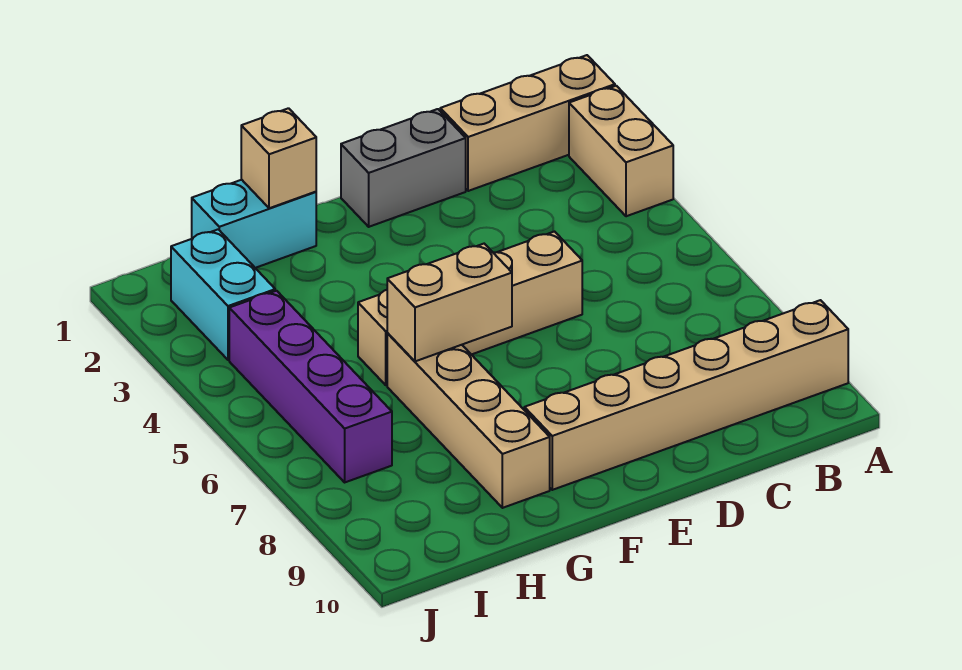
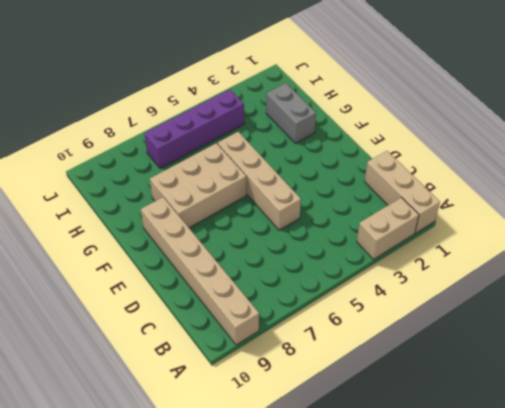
tan 2x3 brick [150,143,246,228] -> tan 1x4 brick [387,333,550,508]
grey 1x2 brick [266,83,316,143] -> grey 1x2 brick moved to [341,109,466,227]
none -> cyan 1x2 brick [192,180,316,268]
none -> cyan 1x2 brick [171,229,275,360]

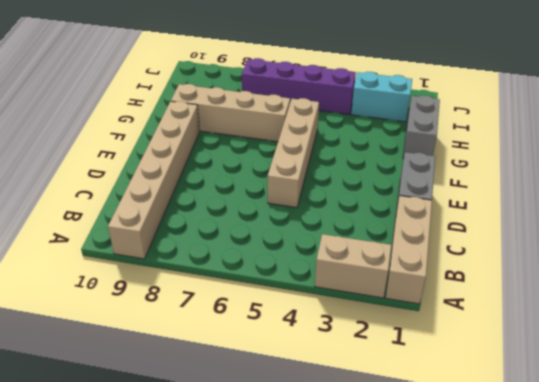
grey 1x2 brick [403,96,440,159] -> cyan 1x2 brick [192,180,316,268]
none -> tan 1x2 brick [387,244,512,361]
none -> tan 1x1 brick [241,108,316,208]

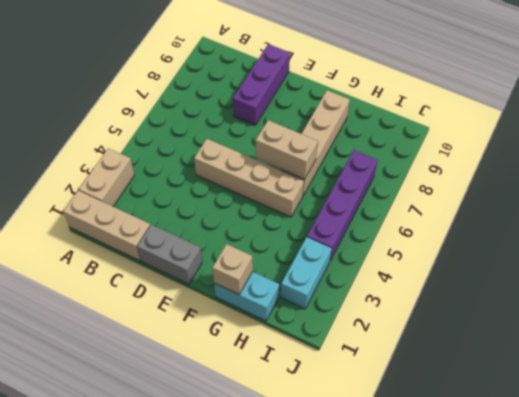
purple 1x3 brick [233,44,290,125] -> tan 1x6 brick [524,300,848,490]

